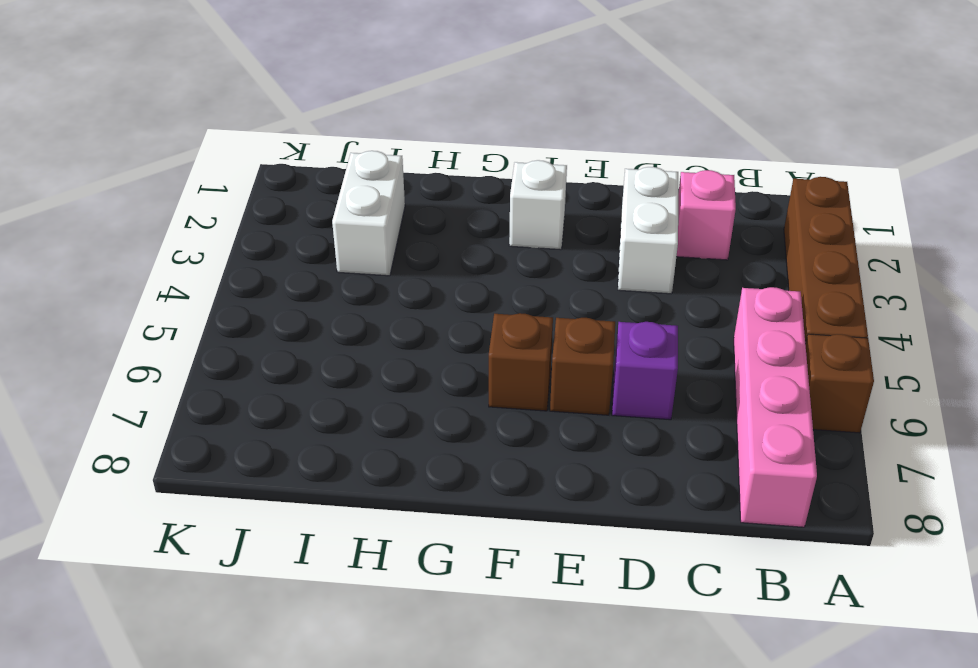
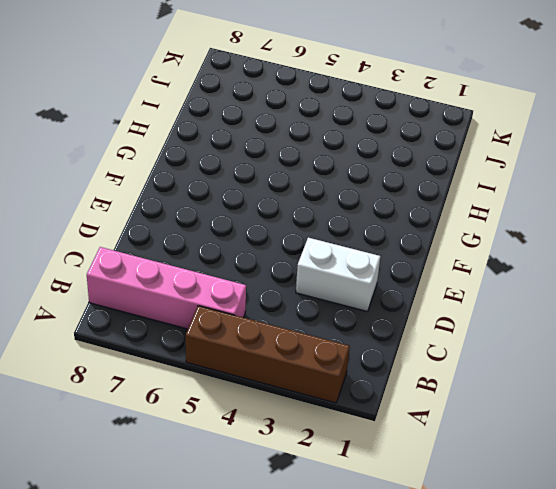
none -> brown 1x1 brick [805,334,874,433]
none -> pink 1x1 brick [676,170,736,260]

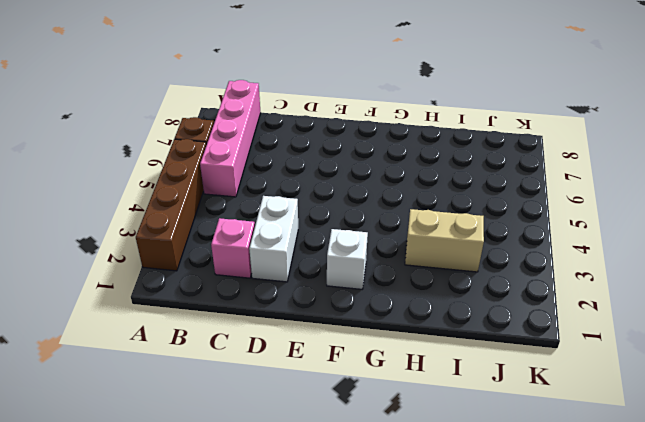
tan 1x2 brick [405,209,484,272] -> white 1x2 brick [332,151,405,276]
none -> purple 1x1 brick [612,322,678,420]
none -> brown 1x1 brick [550,318,615,415]

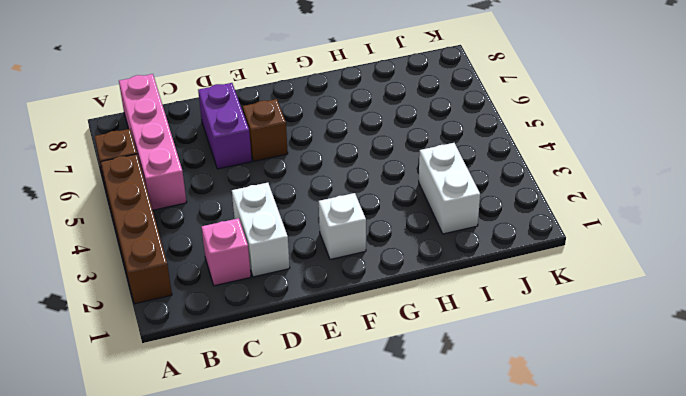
purple 1x2 brick [198,83,252,169] -> purple 1x1 brick [612,322,678,420]
none -> brown 1x1 brick [489,313,553,411]

